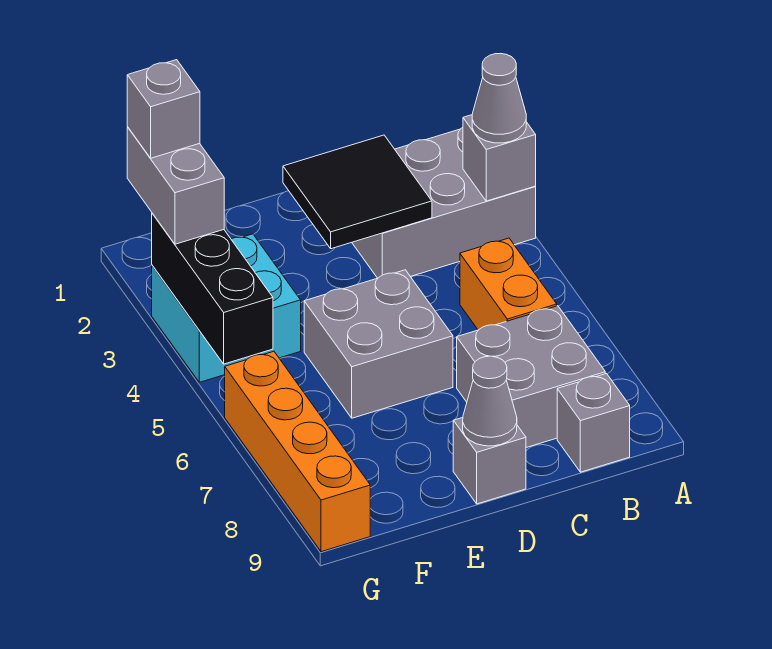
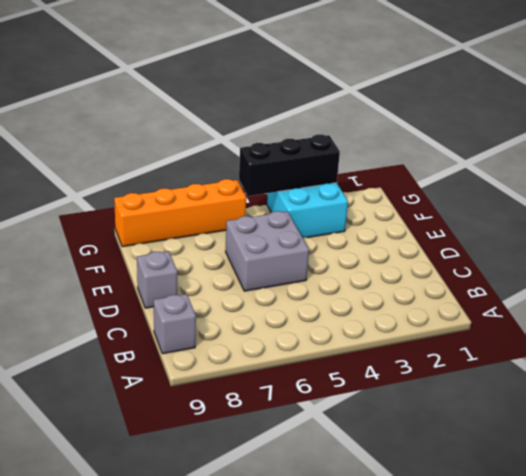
none -> grey 2x3 brick [352,128,536,278]
none -> orange 1x2 brick [460,238,557,330]
none -> grey 2x2 brick [457,306,605,448]

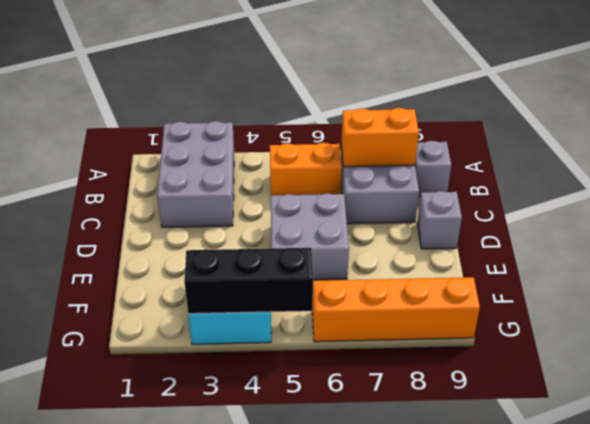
orange 1x2 brick [341,108,419,167] -> none
none -> grey 1x1 brick [463,115,536,201]
none -> black 2x2 tile [283,135,432,249]
none -> grey 1x1 cone [463,356,517,446]

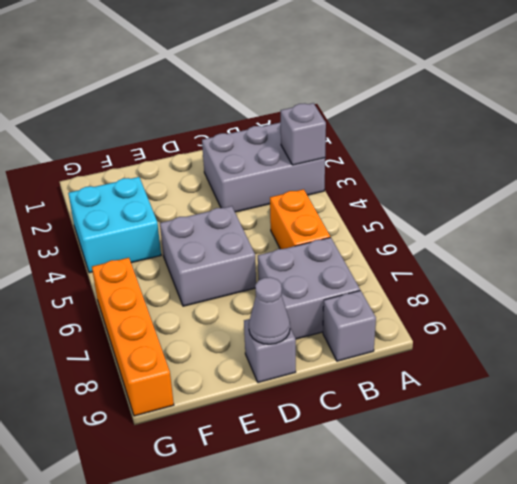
none -> black 2x2 tile [283,135,432,249]
none -> black 1x3 brick [152,213,273,364]
none -> grey 1x1 cone [472,53,526,143]

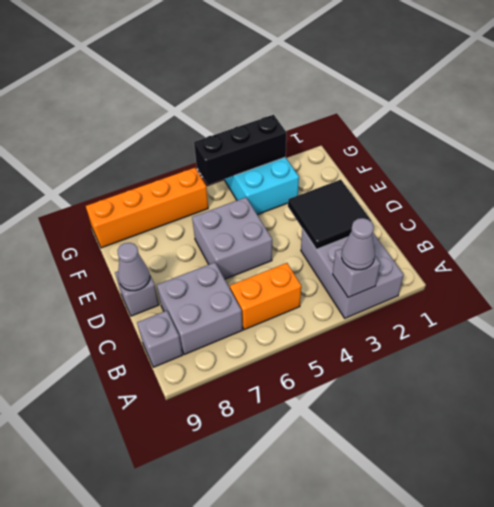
none -> grey 1x2 brick [127,127,224,244]
none -> grey 1x1 brick [127,60,200,158]

